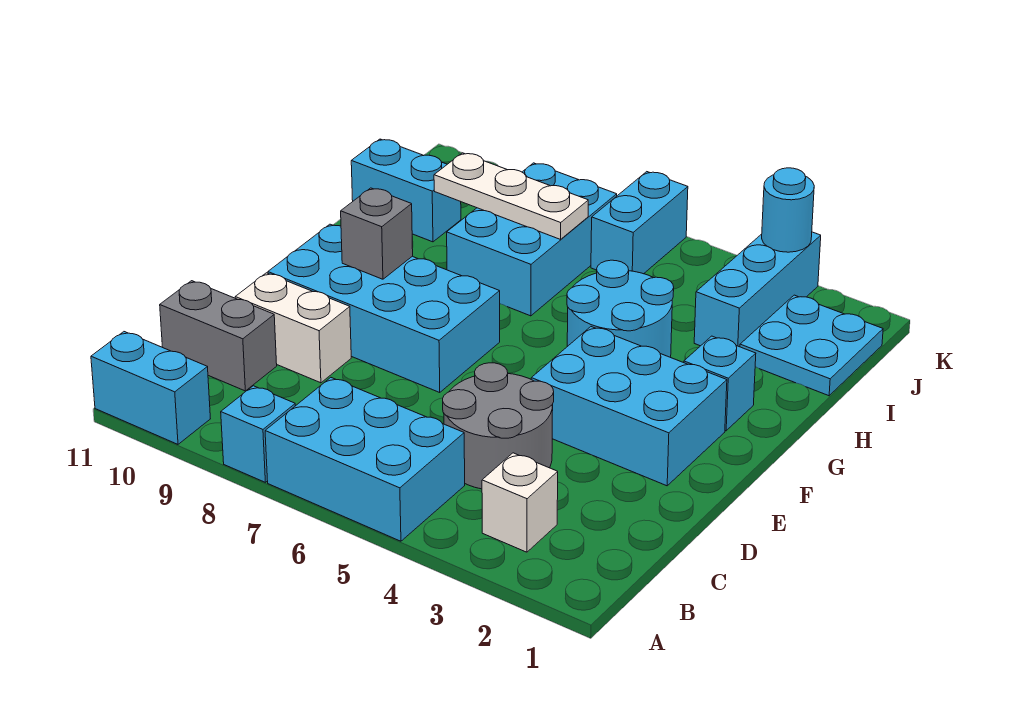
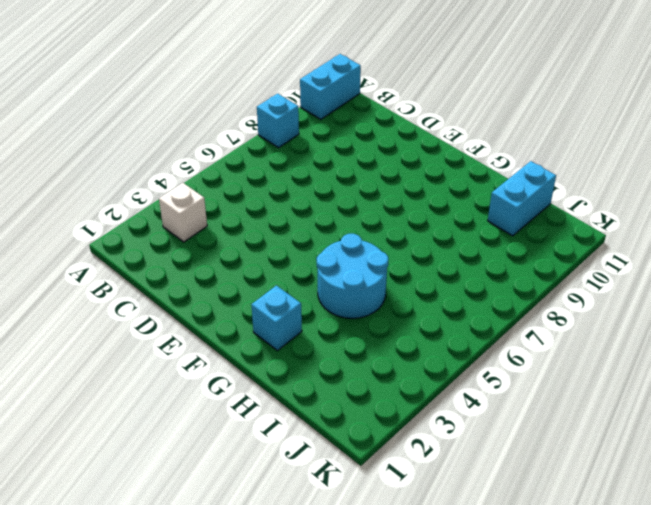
none -> cyan 2x3 brick [265,378,465,541]
none -> grey 2x2 round brick [443,363,554,489]
none -> grey 1x2 brick [160,281,277,391]

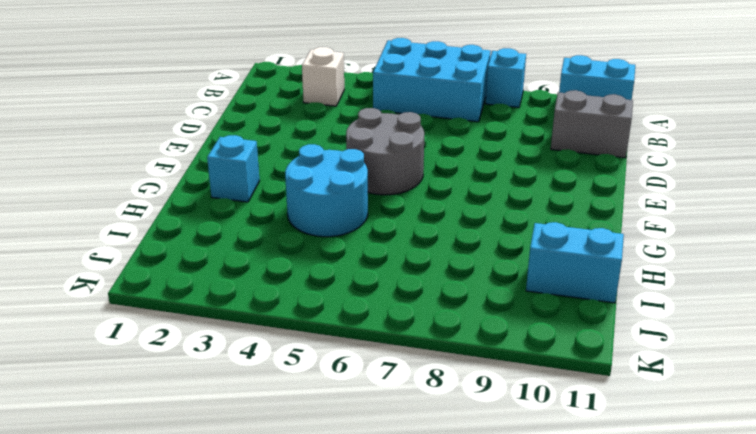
grey 2x2 round brick [346,108,424,195] -> grey 2x2 round brick moved to [443,363,554,489]
none -> white 1x2 brick [235,273,351,383]
none -> cyan 2x3 brick [531,327,727,486]
none -> cyan 2x4 brick [268,224,500,392]

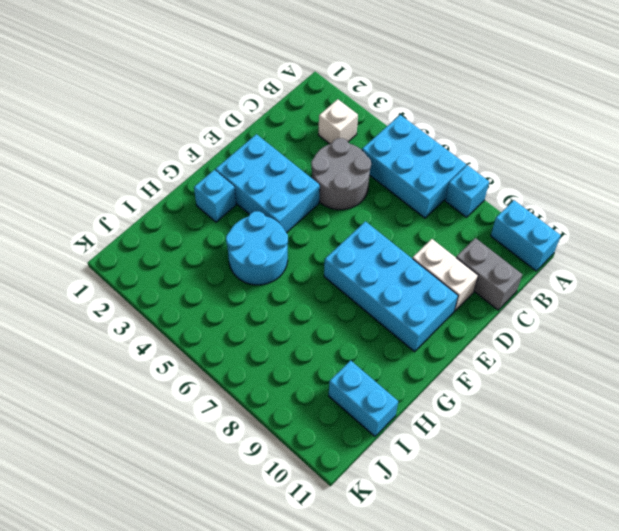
none -> cyan 2x3 brick [447,163,617,316]
none -> cyan 2x2 plate [740,295,883,396]
none -> cyan 1x3 brick [694,232,821,347]

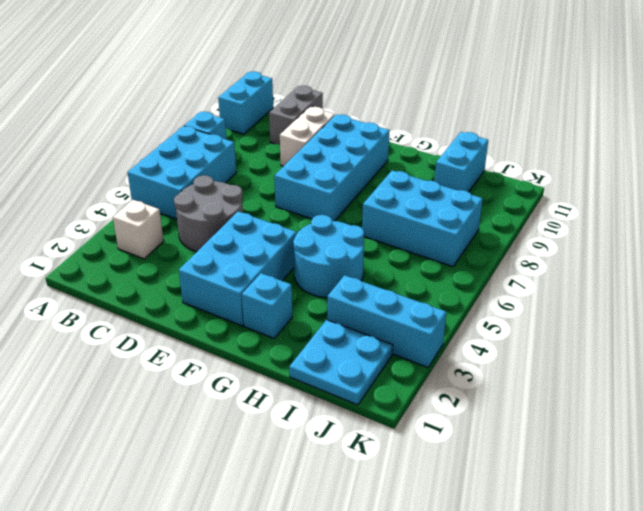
none -> cyan 1x2 brick [591,172,688,274]
none -> grey 1x1 brick [341,188,413,279]
none -> white 1x3 plate [434,153,588,239]

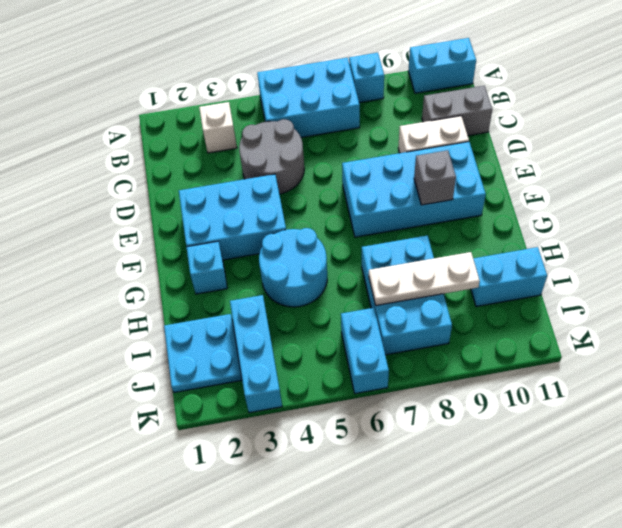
none -> cyan 1x1 round brick [762,168,814,252]

